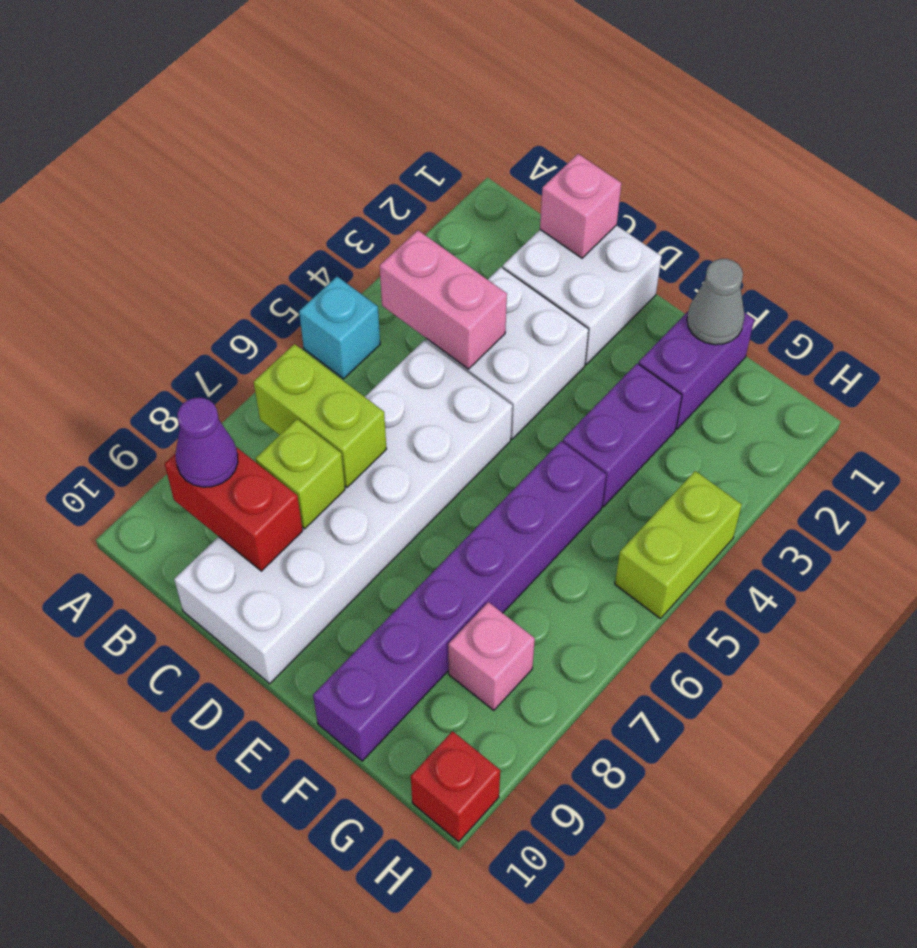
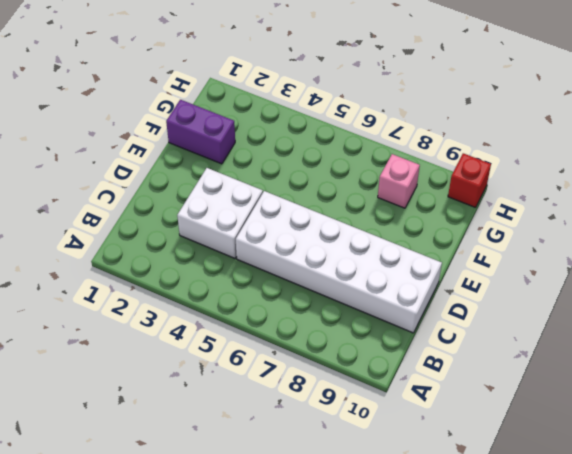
none -> cyan 1x1 brick [299,277,380,379]
none -> white 2x2 brick [503,225,662,365]
none -> purple 1x2 brick [563,364,682,507]

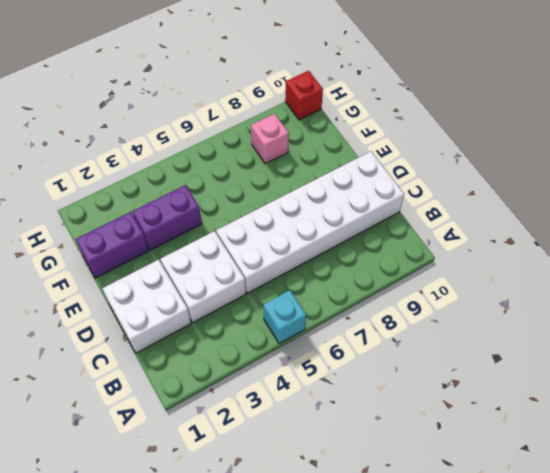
none -> purple 1x6 brick [313,441,606,761]
none -> lime 1x2 brick [615,471,742,619]
none -> pink 1x2 brick [380,230,507,369]

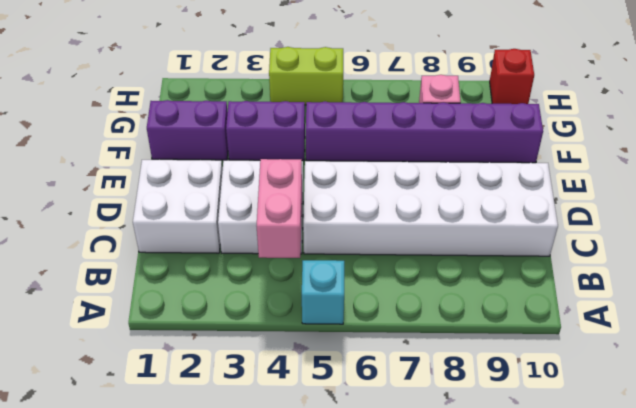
none -> lime 1x2 brick [254,344,387,487]
none -> red 1x2 brick [165,447,303,571]
none -> pink 1x1 brick [540,154,621,258]

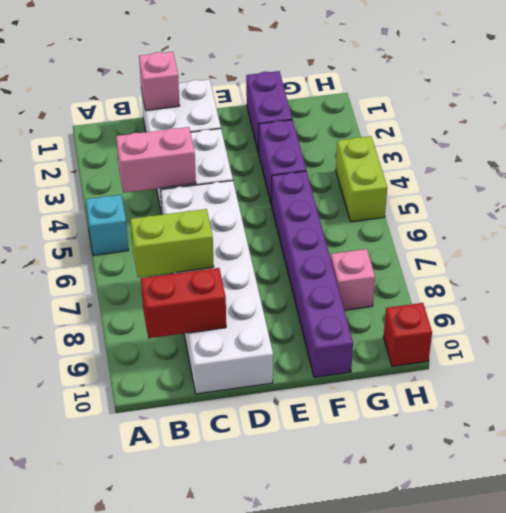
none -> lime 1x1 brick [255,419,345,529]
none -> grey 1x1 cone [687,259,745,345]
none -> purple 1x1 cone [176,398,238,487]

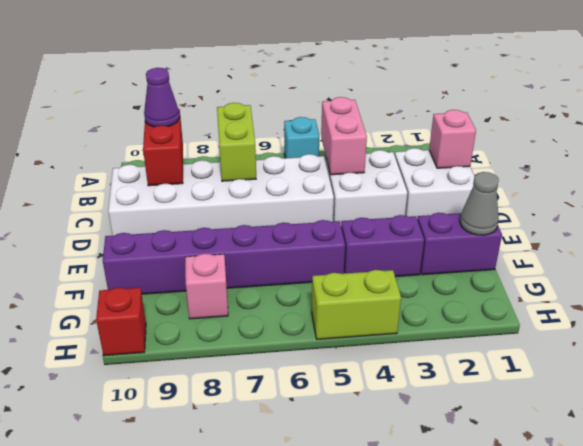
none -> lime 1x1 brick [255,419,345,529]

